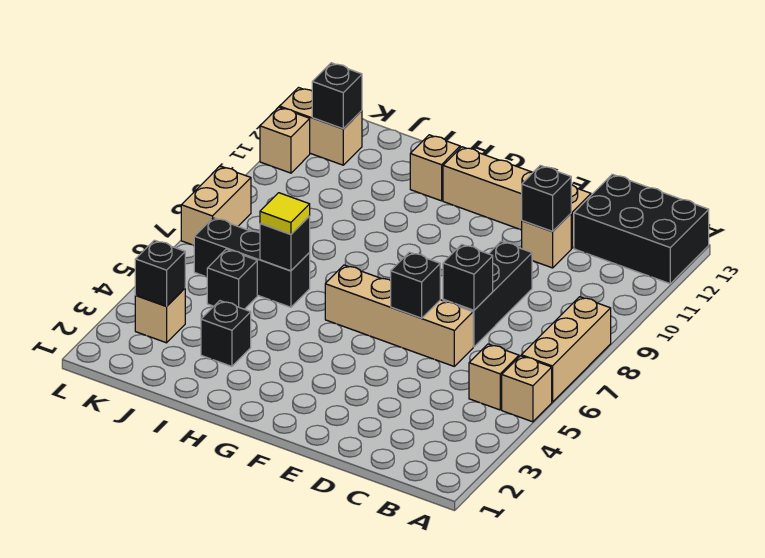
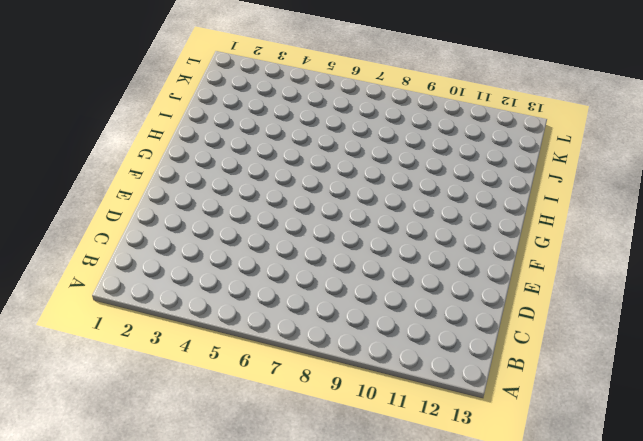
none -> tan 1x1 brick [502,356,552,422]
none -> tan 1x3 brick [521,297,611,402]
none -> black 2x3 brick [574,174,709,284]

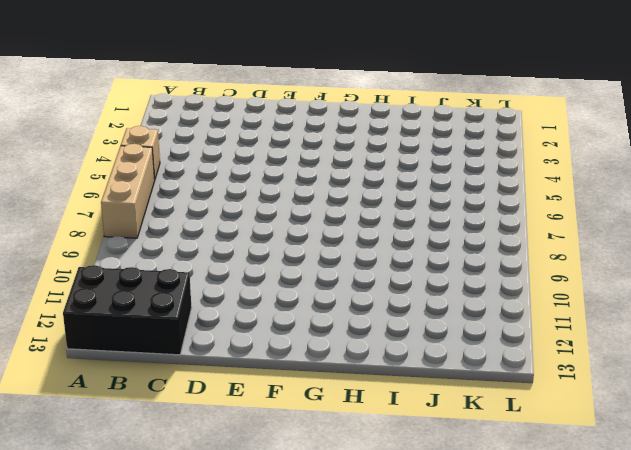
none -> tan 1x1 brick [469,344,519,410]
none -> tan 1x4 brick [325,265,473,366]
none -> black 1x3 brick [443,242,532,347]

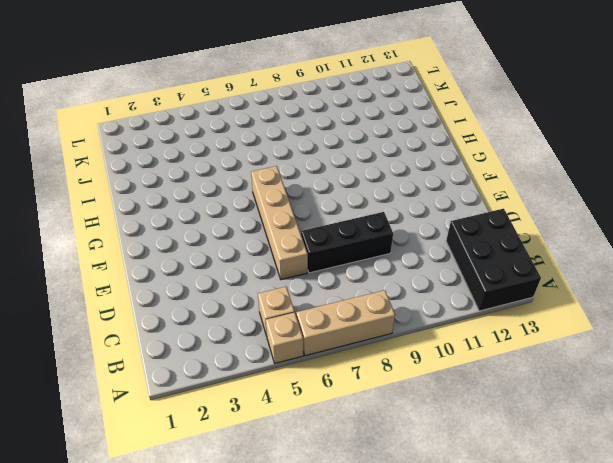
none -> tan 1x1 brick [522,214,571,268]
none -> tan 1x4 brick [443,147,591,248]
none -> tan 1x1 brick [410,135,460,201]

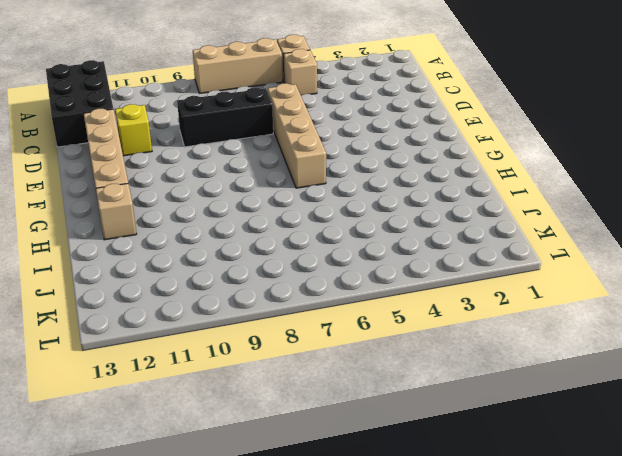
yellow 1x1 brick [115,104,152,156] -> tan 1x1 brick [522,214,571,268]
none -> black 1x1 brick [201,301,251,366]
none -> black 1x3 brick [194,218,310,307]
none -> black 1x1 brick [207,249,257,309]

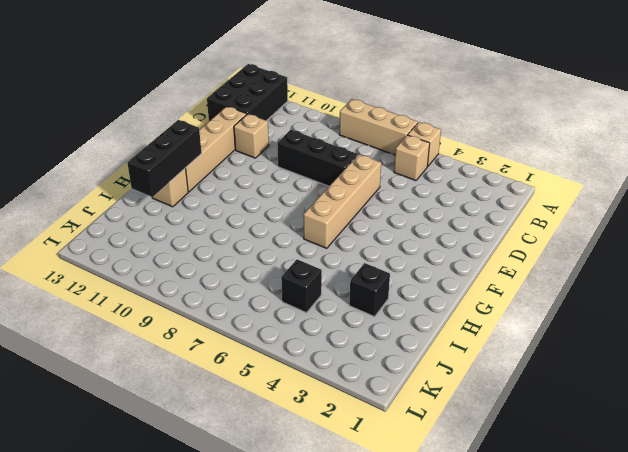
black 1x3 brick [127,120,202,197] -> black 1x3 brick moved to [194,218,310,307]
none -> tan 1x1 brick [135,288,185,343]
none -> tan 1x2 brick [280,88,362,165]
none -> tan 1x2 brick [181,166,251,245]

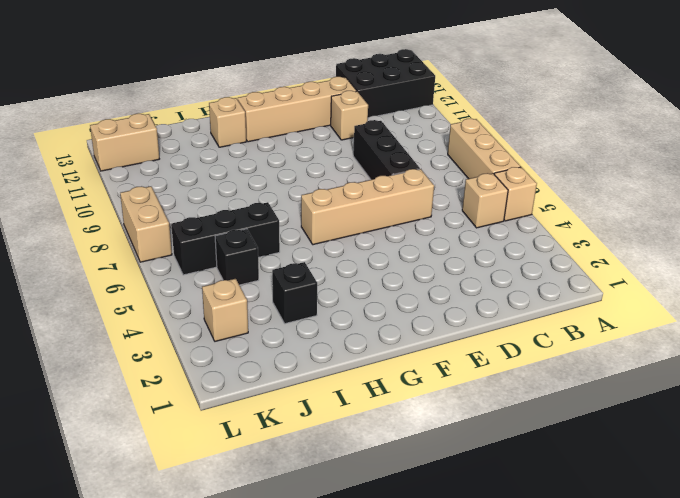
none -> tan 1x1 brick [260,107,310,173]
none -> black 1x1 brick [443,244,493,310]
none -> black 1x1 brick [522,165,571,231]

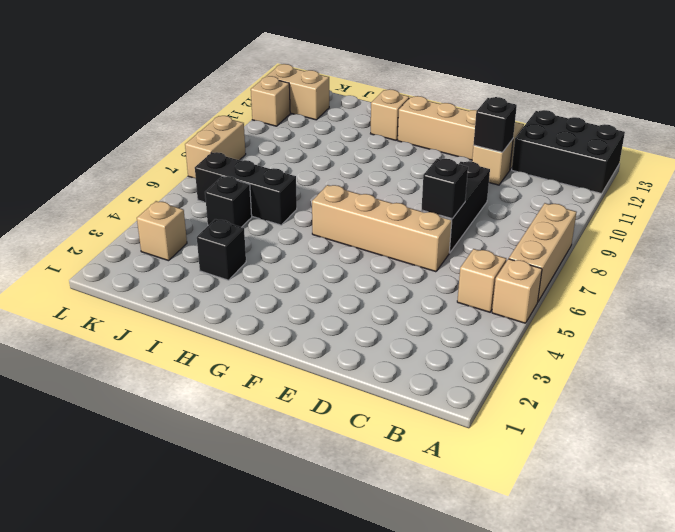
none -> black 1x1 brick [391,252,440,318]
none -> black 1x1 brick [260,216,310,271]
none -> black 1x1 brick [135,240,185,306]

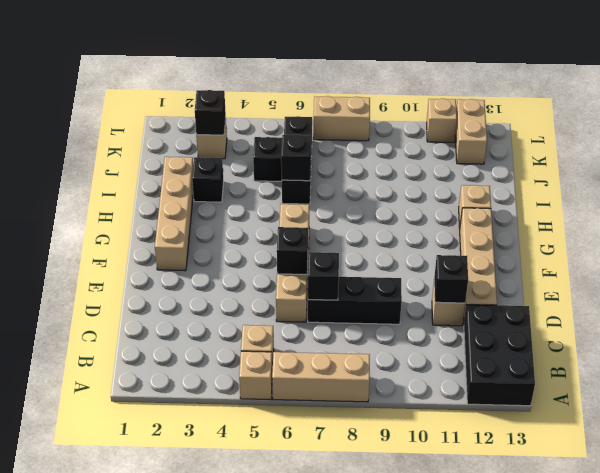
tan 1x4 brick [155,157,193,271] -> none
none -> black 1x1 brick [312,63,362,129]
none -> yellow 1x1 tile [260,193,310,234]

